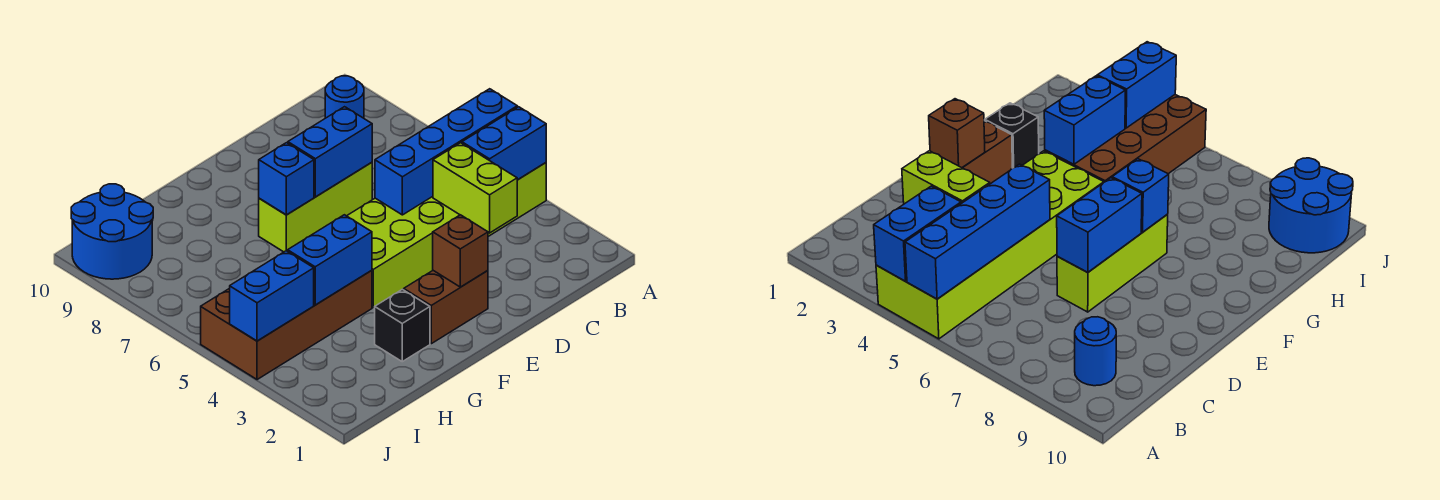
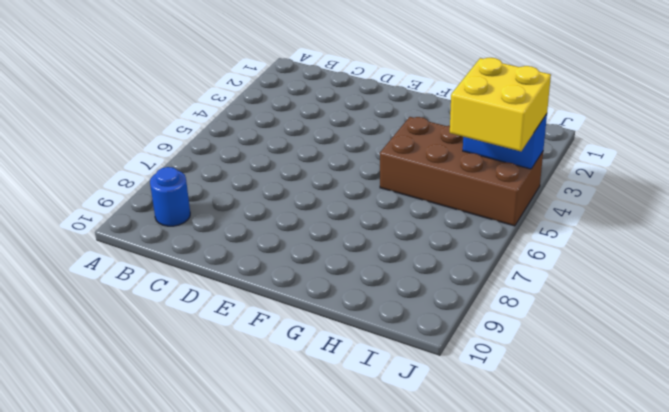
yellow 2x2 brick [450,58,551,151] -> none
none -> lime 2x6 brick [347,163,546,307]
none -> lime 1x3 brick [259,162,372,252]
none -> brown 1x2 brick [404,270,488,344]

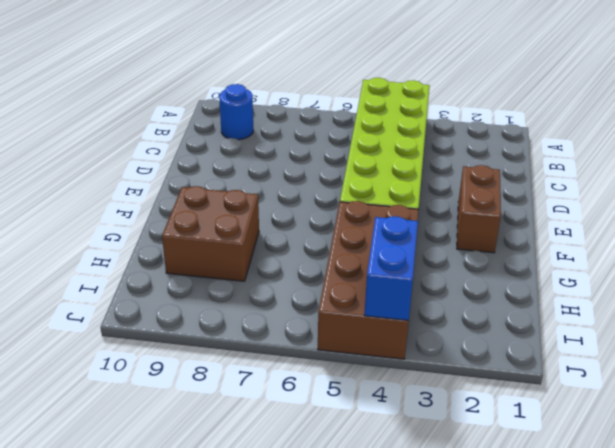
brown 2x2 brick [162,186,259,281] -> none
none -> lime 1x3 brick [259,162,372,252]
none -> black 1x1 brick [375,289,430,362]
none -> blue 2x2 round brick [71,184,153,279]

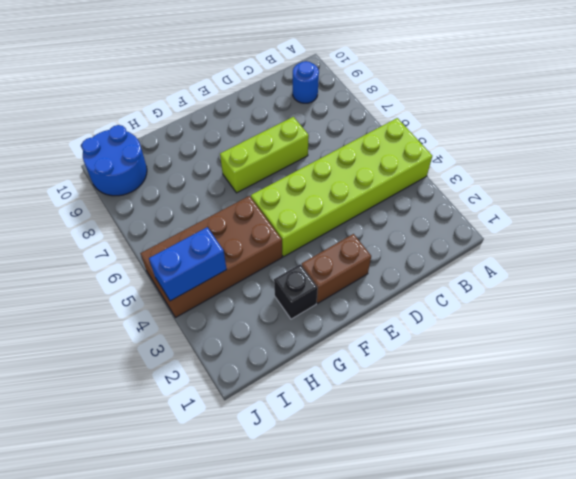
none -> blue 1x2 brick [462,107,546,180]
none -> blue 1x4 brick [375,89,517,215]
none -> lime 1x2 brick [433,143,517,233]

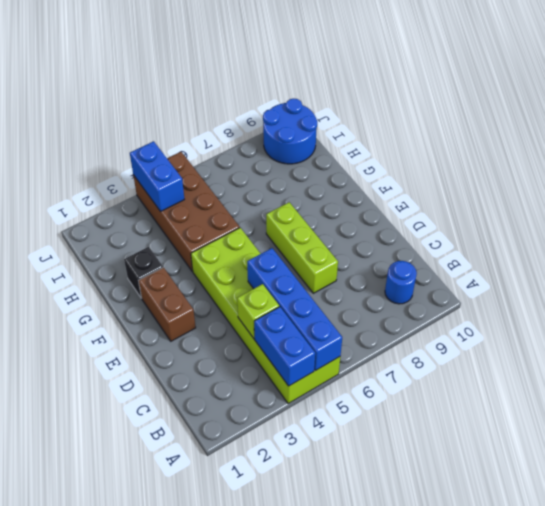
lime 1x1 brick [237,284,279,339] -> lime 1x2 brick [433,143,517,233]
none -> blue 1x2 brick [288,107,372,197]
none -> brown 1x1 brick [433,215,488,287]
none -> blue 1x1 brick [259,143,314,215]

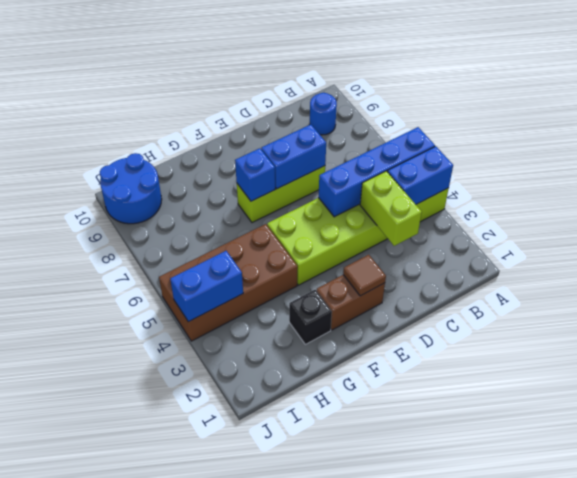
brown 1x1 tile [343,255,386,296] -> brown 1x1 brick [433,215,488,287]
none -> blue 1x2 brick [288,215,372,305]

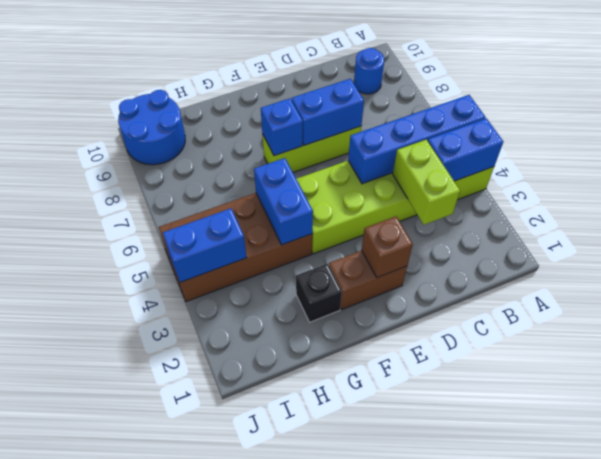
blue 1x2 brick [254,158,313,245] -> blue 1x2 brick turned to [288,215,372,305]

